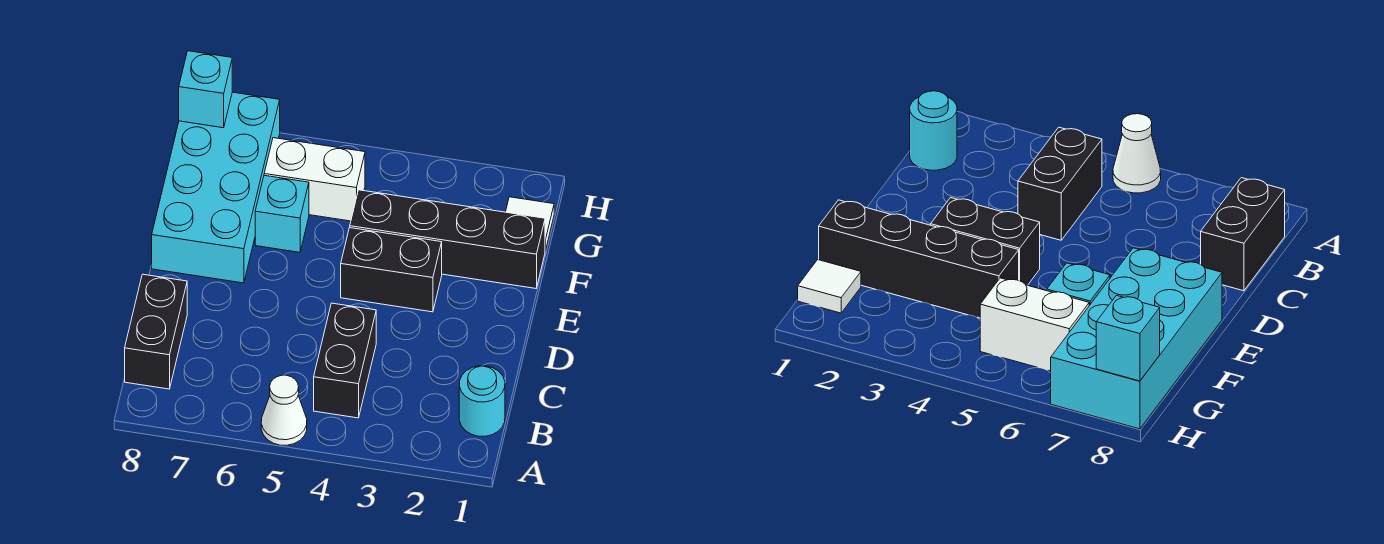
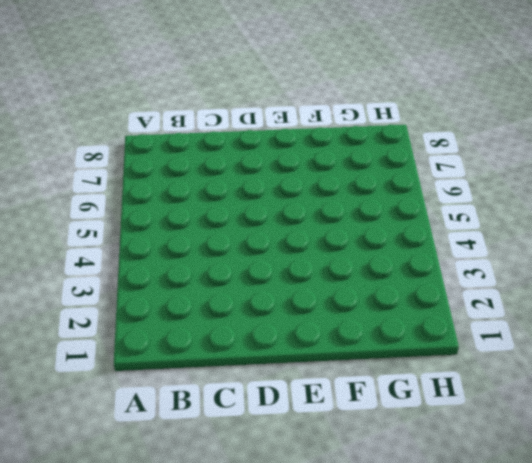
none -> white 1x1 cone [261,375,307,445]
none -> cyan 1x1 round brick [459,366,505,436]

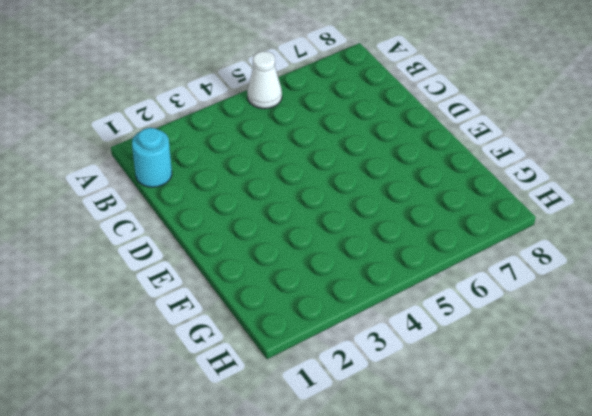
none -> black 1x2 brick [314,303,376,418]
none -> black 1x2 brick [125,274,187,389]

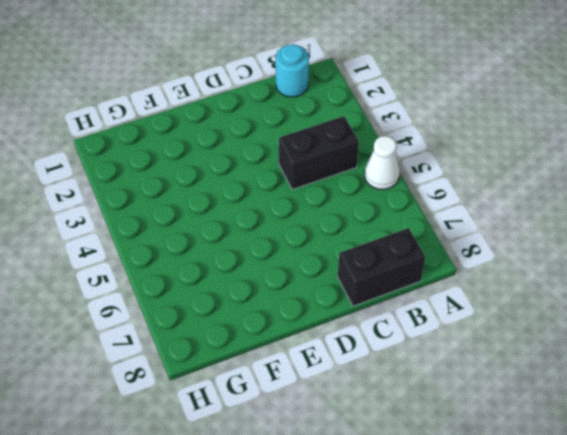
none -> black 1x2 brick [341,228,442,312]
none -> cyan 2x4 brick [152,92,280,283]

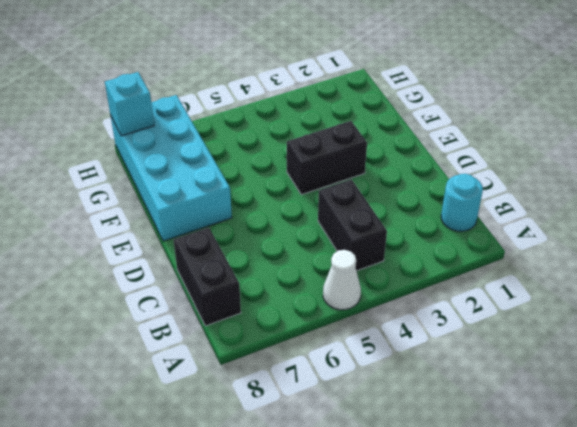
none -> black 1x4 brick [350,190,545,288]
none -> cyan 1x1 brick [255,175,309,252]

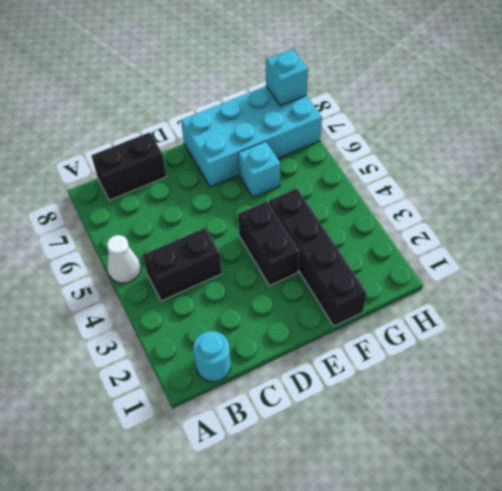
none -> white 1x1 tile [506,197,554,251]
none -> white 1x2 brick [264,138,365,221]

